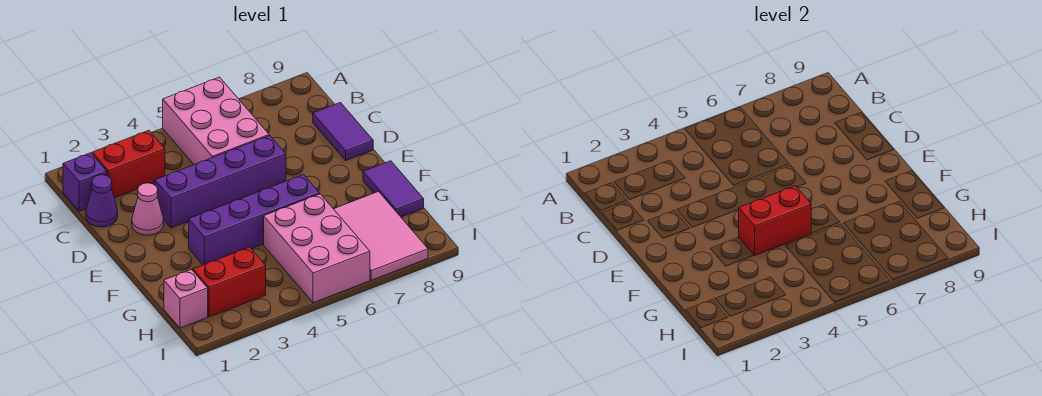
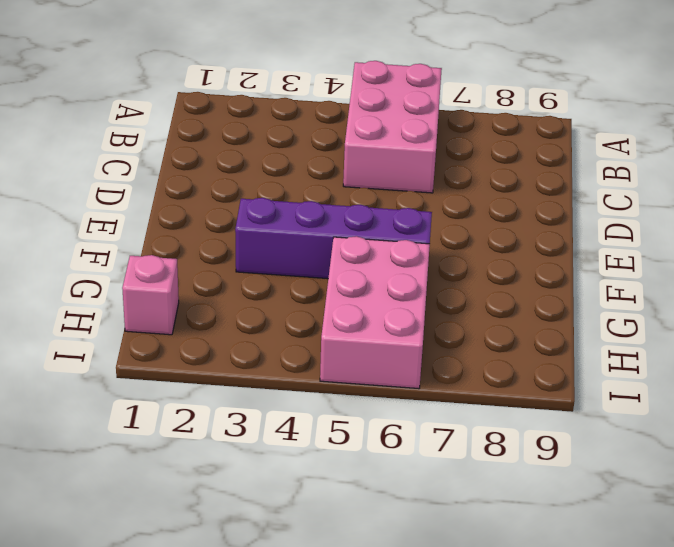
none -> purple 1x1 brick [63,153,107,211]
none -> red 1x2 brick [92,130,165,198]
none -> purple 1x1 cone [86,175,118,227]

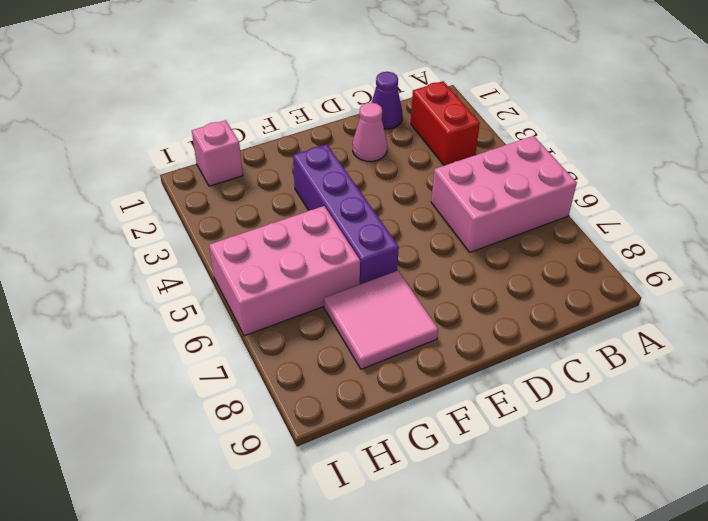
pink 2x2 tile [324,271,438,369] -> pink 2x3 tile [334,192,428,280]
none -> purple 1x1 brick [63,153,107,211]
none -> purple 1x2 tile [313,102,373,160]
none -> purple 1x4 brick [155,136,286,228]

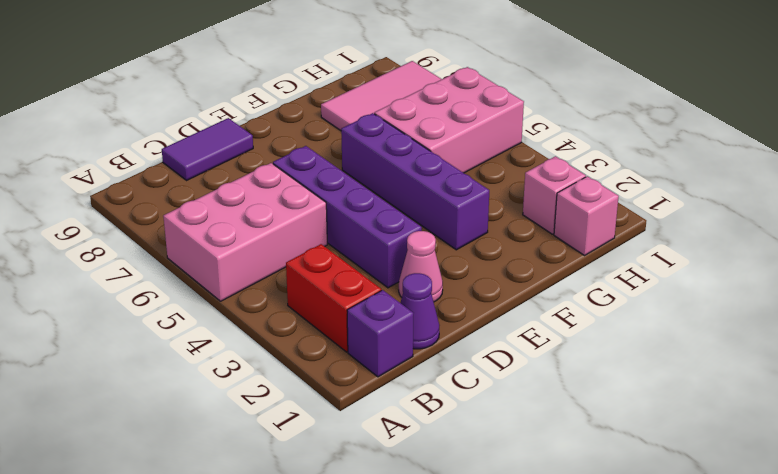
pink 1x1 brick [523,156,586,234] -> red 1x2 brick [193,247,266,317]
none -> purple 1x2 tile [363,161,424,217]
none -> red 1x2 brick [738,186,811,255]

